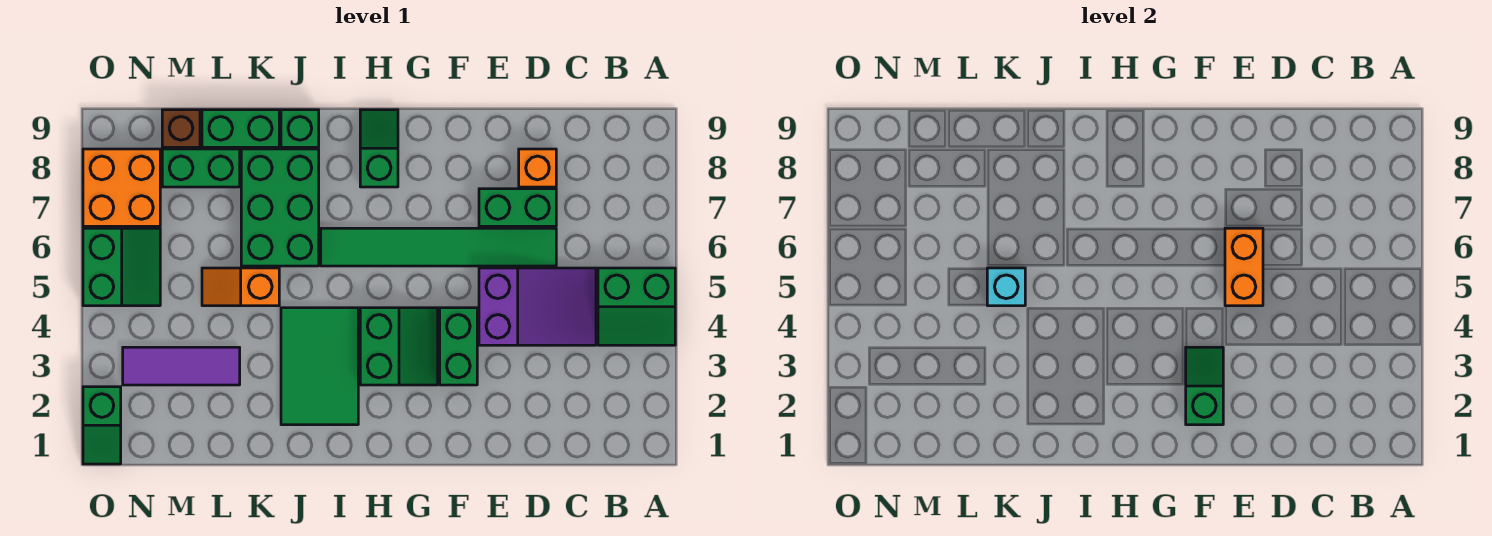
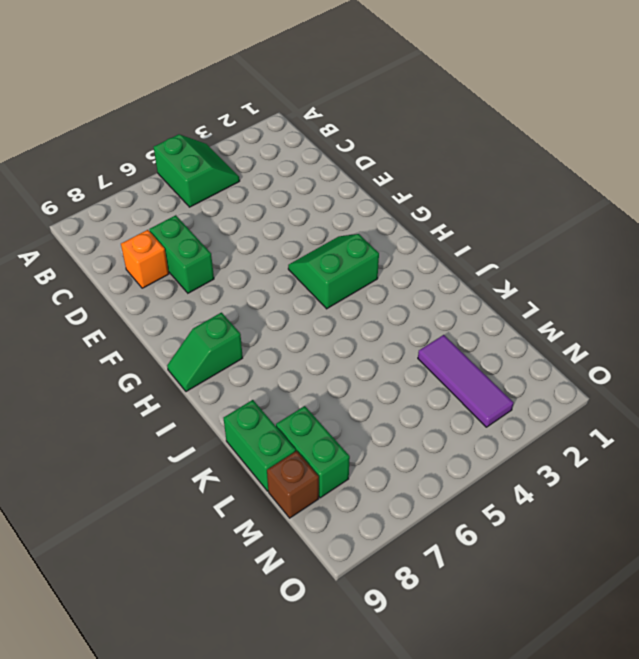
none -> purple 2x3 slope [479,268,596,345]
none -> green 1x6 tile [321,228,556,266]
none -> green 1x2 brick [440,308,477,385]

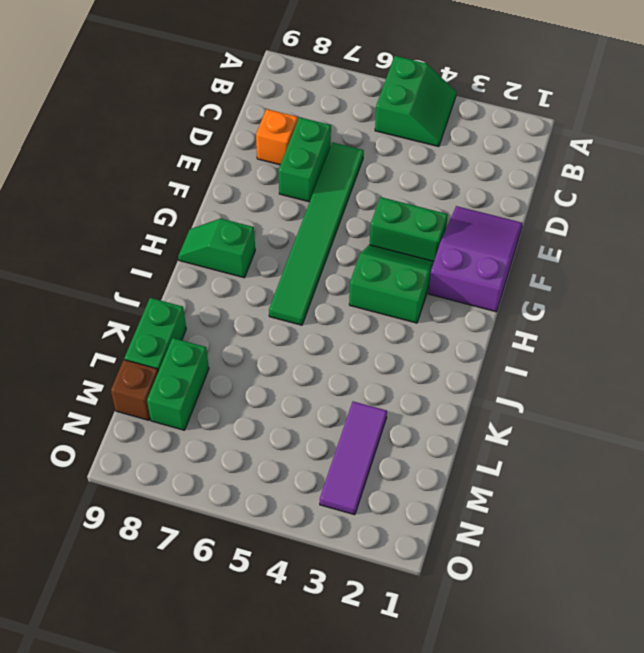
purple 2x3 slope [429,206,523,312] -> purple 2x3 slope moved to [479,268,596,345]
none -> green 2x3 tile [281,308,358,425]
none -> green 2x3 brick [241,149,319,266]
none -> green 1x1 brick [281,110,319,147]

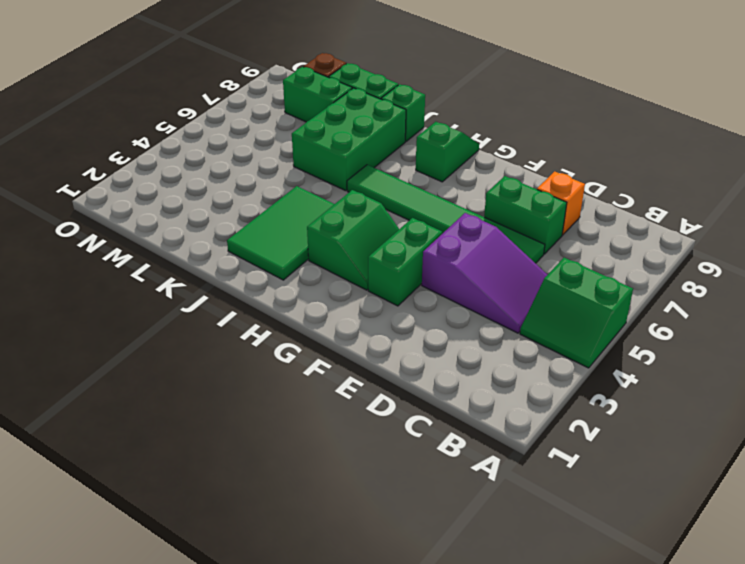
none -> orange 1x2 slope [202,268,279,306]
none -> purple 1x3 tile [123,347,240,385]
none -> green 2x2 slope [83,228,160,306]

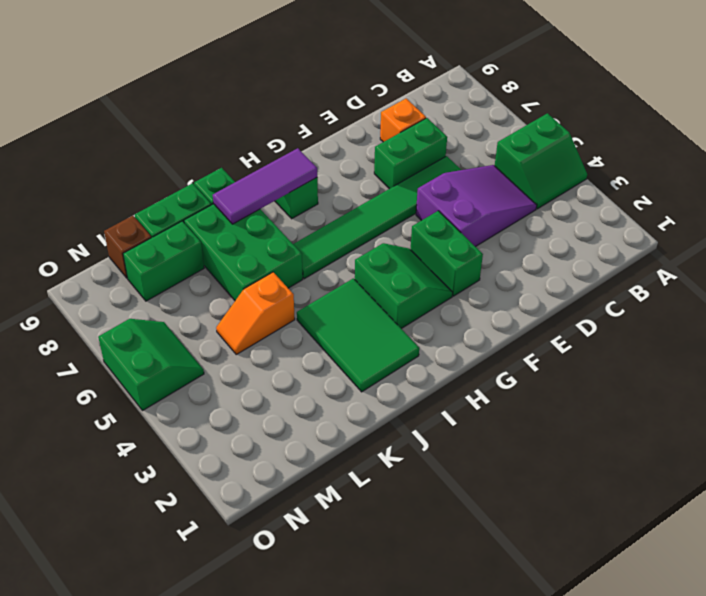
purple 1x3 tile [213,148,317,224] -> purple 1x3 tile moved to [123,347,240,385]
none -> orange 2x2 brick [83,149,160,226]
none -> green 1x2 slope [83,387,121,464]
none -> orange 1x2 brick [1225,228,1263,306]

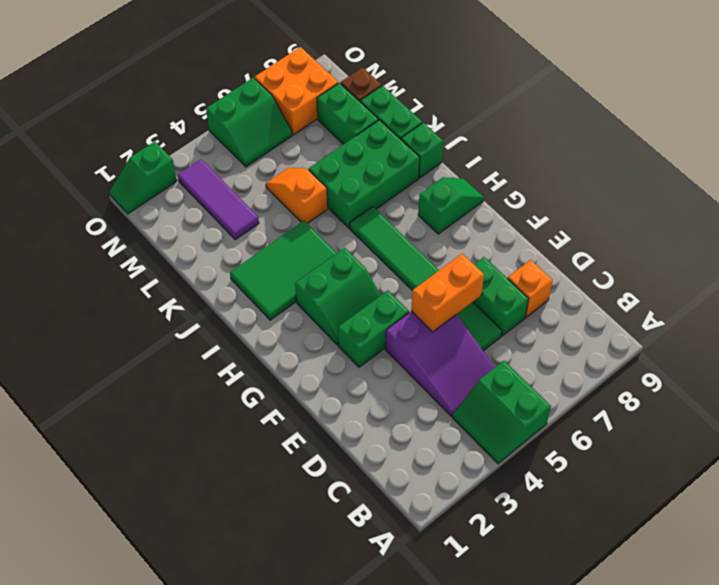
none -> green 1x2 slope [1186,347,1223,425]
none -> cyan 1x1 brick [987,268,1025,306]

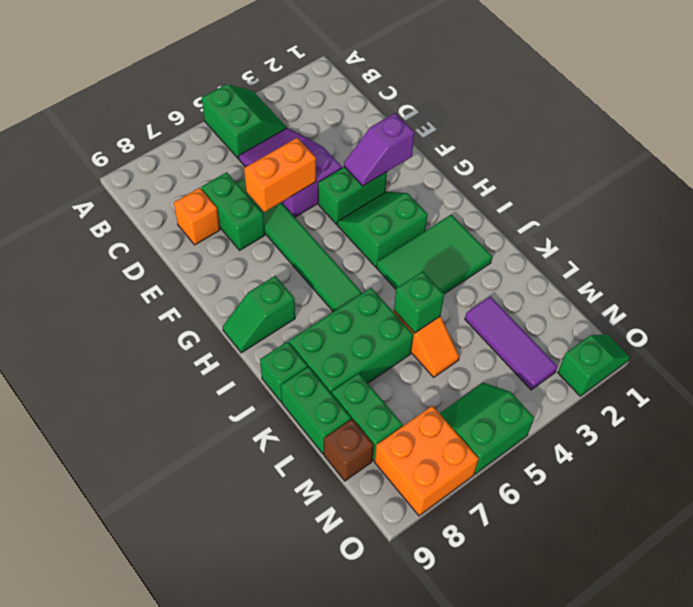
purple 1x2 slope [344,113,415,186] -> green 1x2 slope [1186,347,1223,425]
green 1x1 brick [394,271,444,333] -> cyan 1x1 brick [987,268,1025,306]

